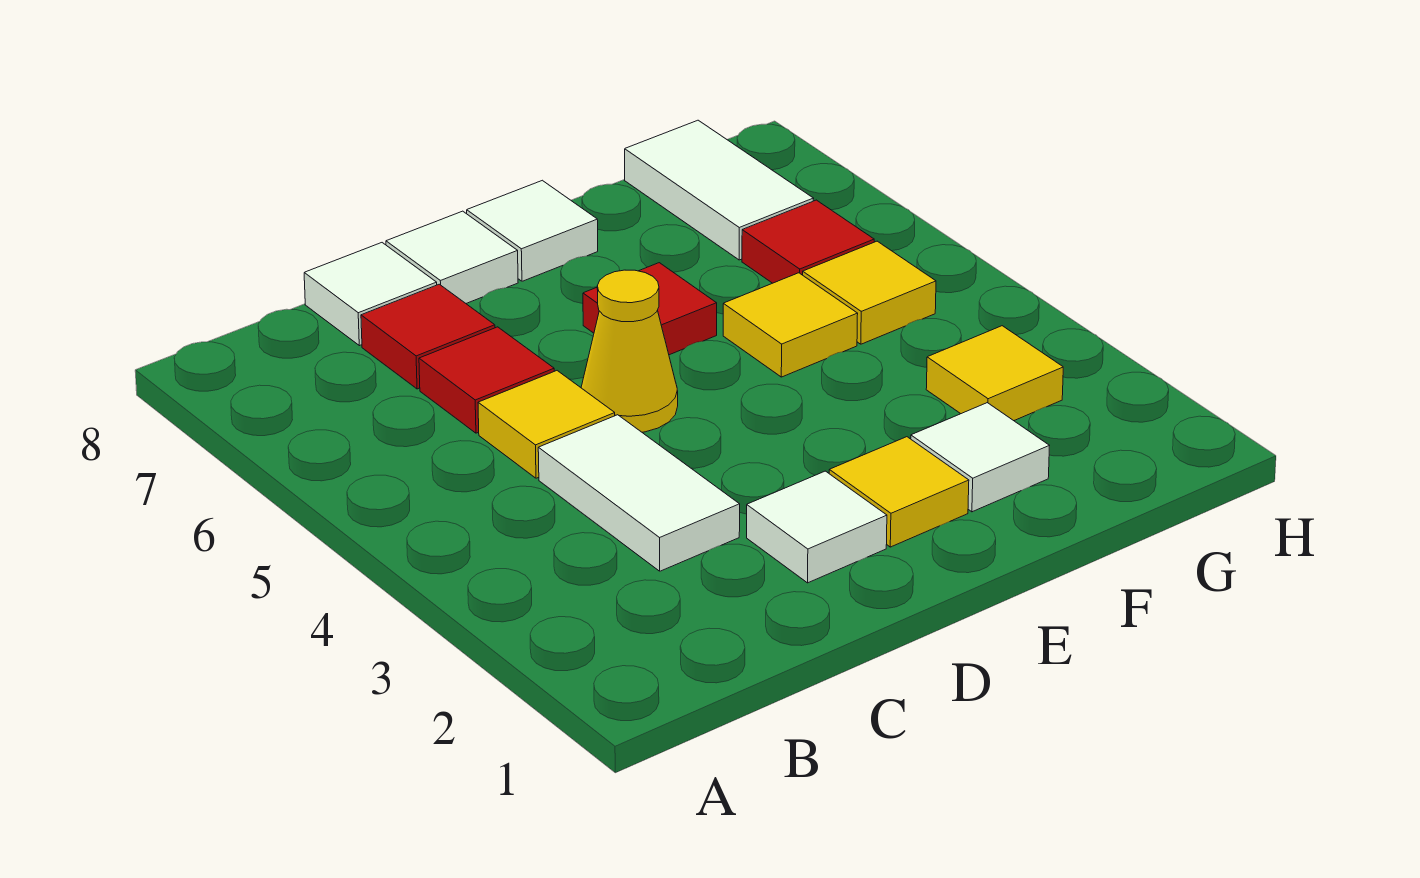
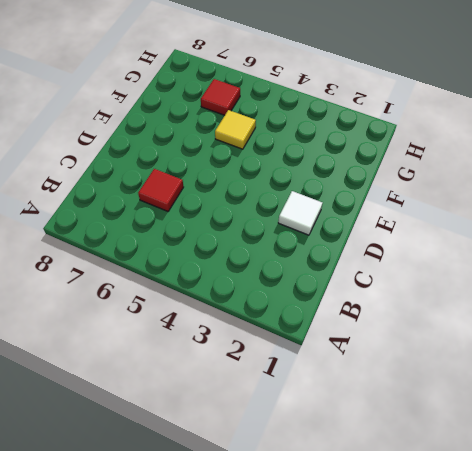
none -> white 1x2 tile [538,415,740,571]
none -> yellow 1x1 tile [478,371,615,478]
none -> red 1x1 tile [361,284,495,389]

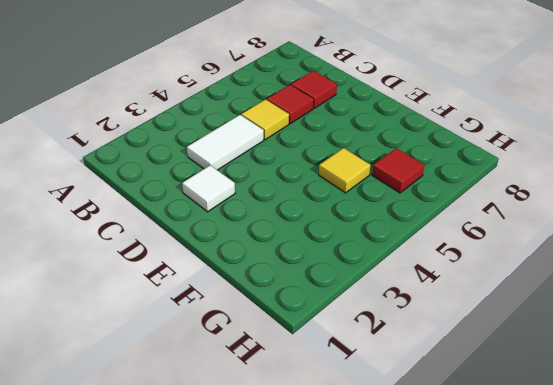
none -> white 1x1 tile [304,243,437,346]
none -> yellow 1x1 cone [581,270,678,432]
none -> white 1x1 tile [386,211,518,303]

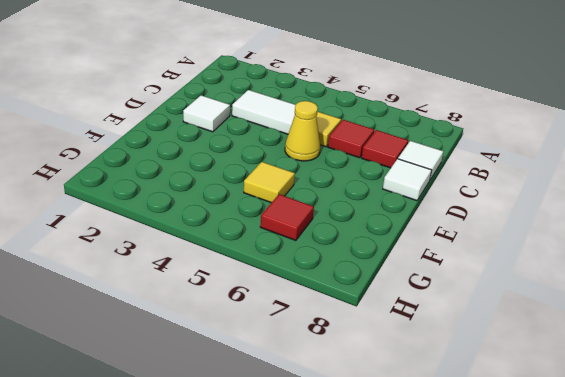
none -> yellow 1x1 tile [829,437,969,547]
none -> red 1x1 tile [583,263,717,355]
none -> white 1x1 tile [467,180,598,281]

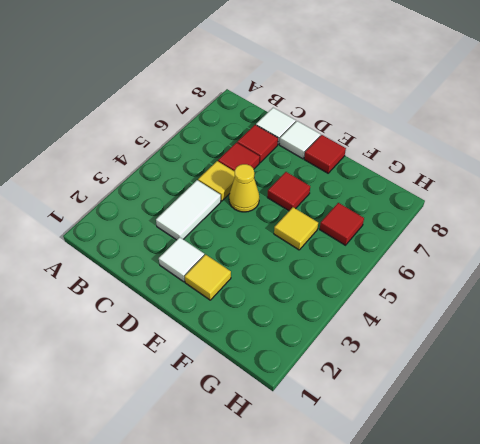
red 1x1 tile [304,135,346,173] -> white 1x1 tile [467,180,598,281]
none -> white 1x1 tile [911,403,1049,512]
none -> yellow 1x1 tile [926,326,1063,421]
none -> yellow 1x1 tile [803,241,936,344]

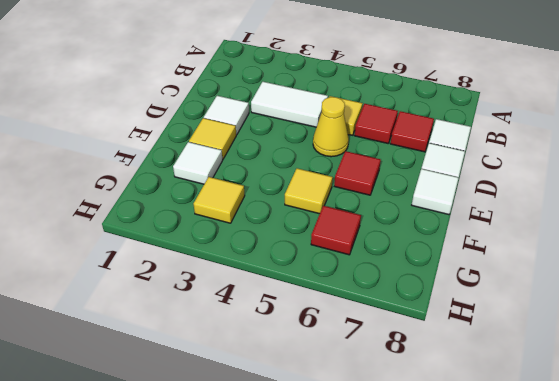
none -> yellow 1x1 tile [803,241,936,344]
none -> white 1x2 tile [625,120,814,260]

